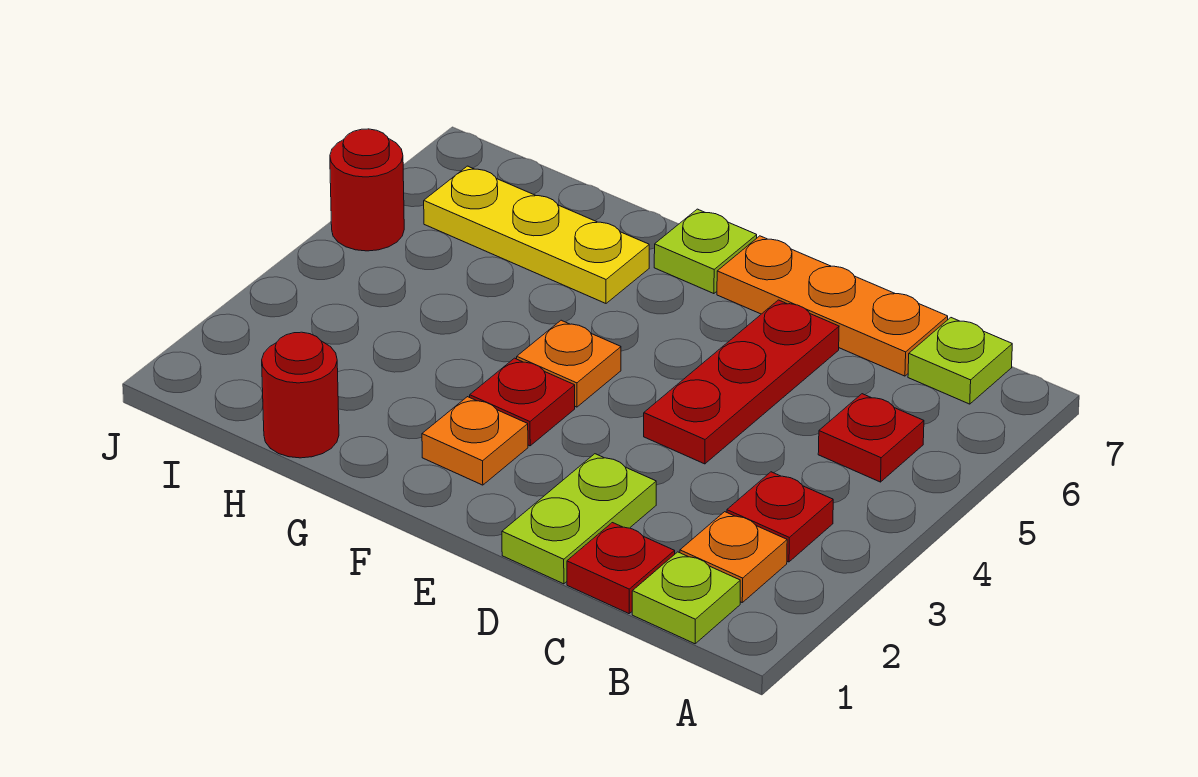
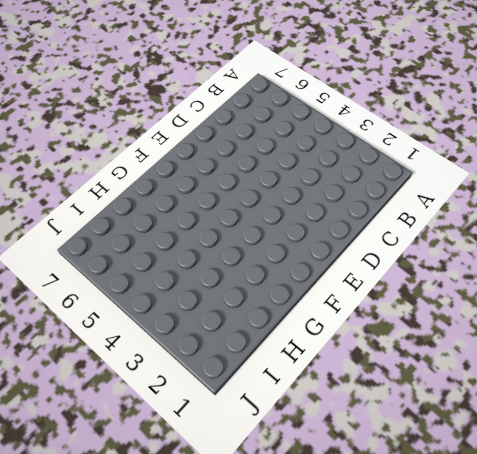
none -> lime 1x1 plate [632,552,740,644]
none -> orange 1x1 plate [680,512,787,602]
none -> red 1x1 plate [727,472,833,562]

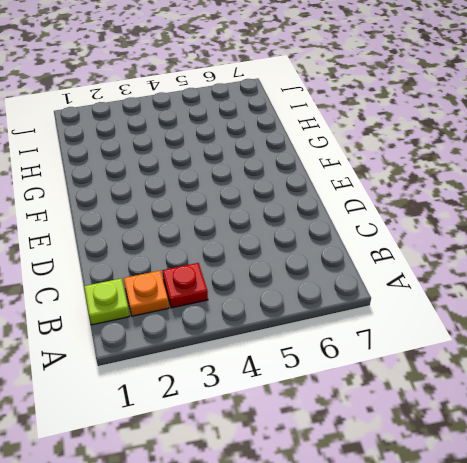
none -> red 1x1 plate [818,394,924,482]
none -> lime 1x1 plate [908,318,1012,404]
none -> red 1x1 plate [567,523,675,614]

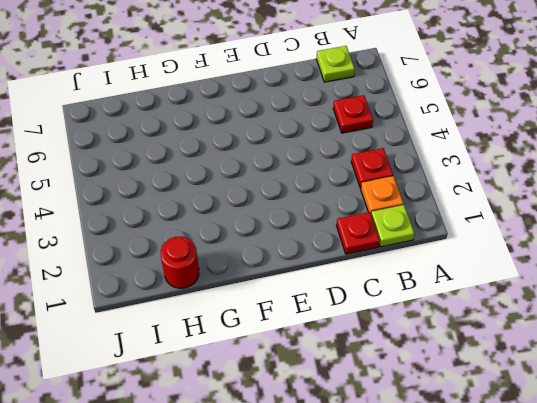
none -> orange 1x3 plate [717,236,948,376]
none -> lime 1x2 plate [502,454,656,584]
none -> red 1x3 plate [644,300,839,464]

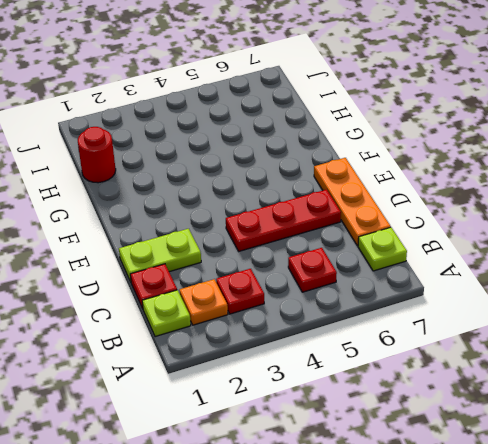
none -> orange 1x1 plate [422,397,528,485]
none -> red 1x1 plate [470,358,575,446]
none -> orange 1x1 plate [517,320,621,407]

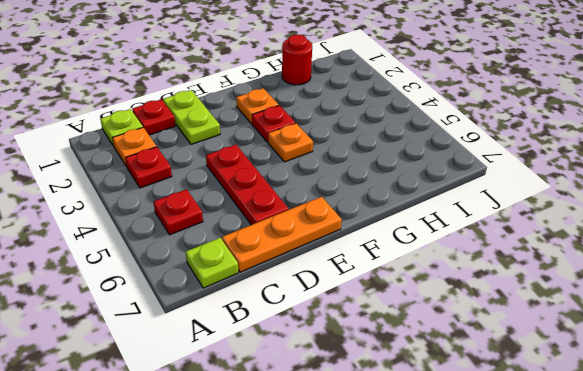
none -> lime 1x1 plate [654,209,757,294]
none -> yellow 1x3 plate [424,166,649,303]
none -> red 1x1 round brick [330,129,404,251]

